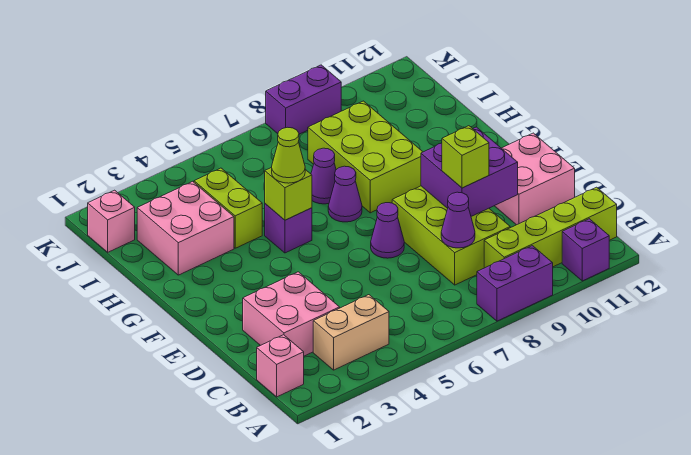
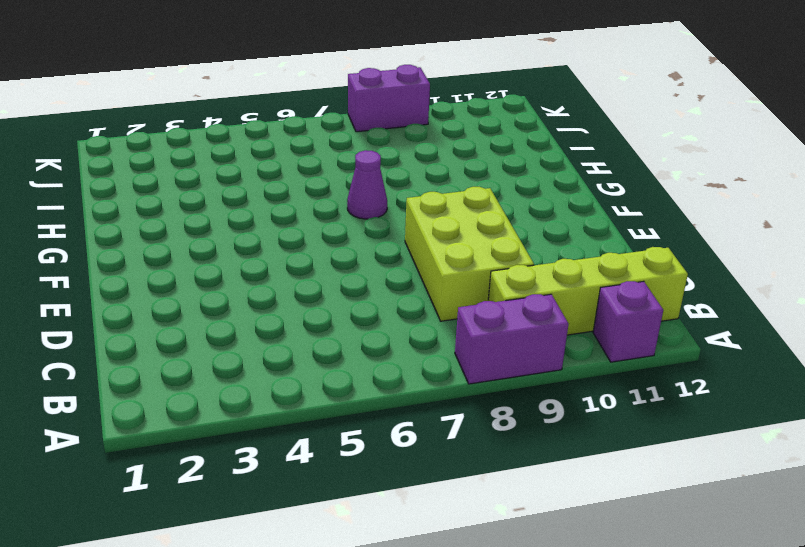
none -> pink 1x1 brick [257,335,304,397]
none -> tan 1x2 brick [313,295,389,370]
none -> pink 2x2 brick [243,272,340,356]

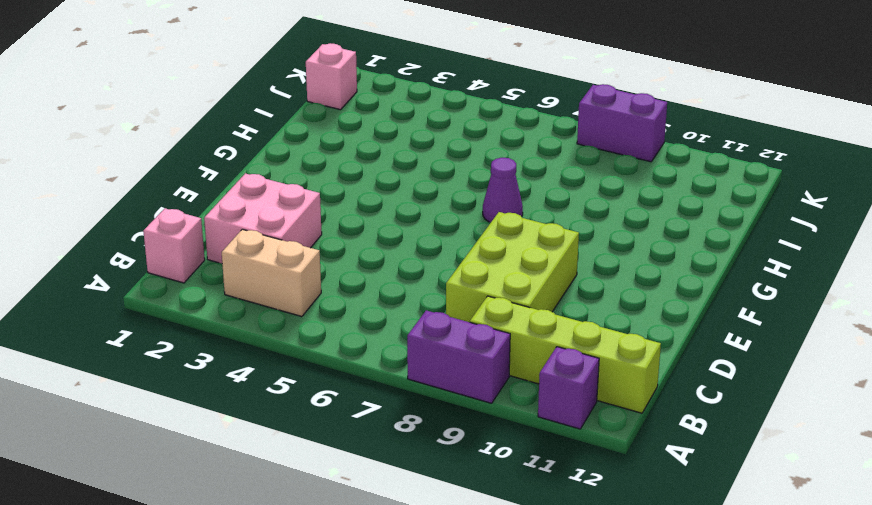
none -> pink 2x2 brick [495,133,575,225]
none -> purple 1x1 cone [371,203,404,258]
none -> purple 1x1 brick [265,204,312,253]

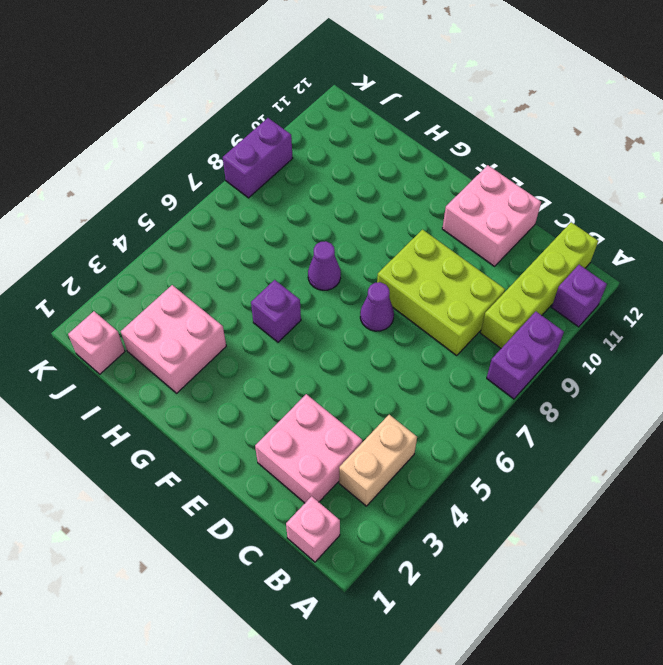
none -> lime 2x3 brick [308,101,423,213]
none -> lime 1x2 brick [194,168,262,248]
none -> purple 1x1 cone [311,148,336,204]

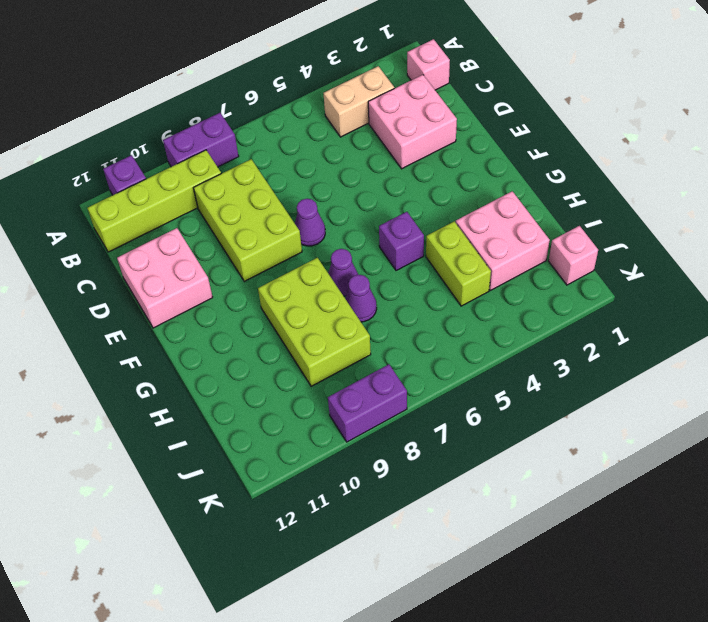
none -> purple 1x1 cone [441,192,475,248]
none -> purple 2x2 brick [421,127,518,216]
none -> lime 1x1 brick [265,167,312,220]

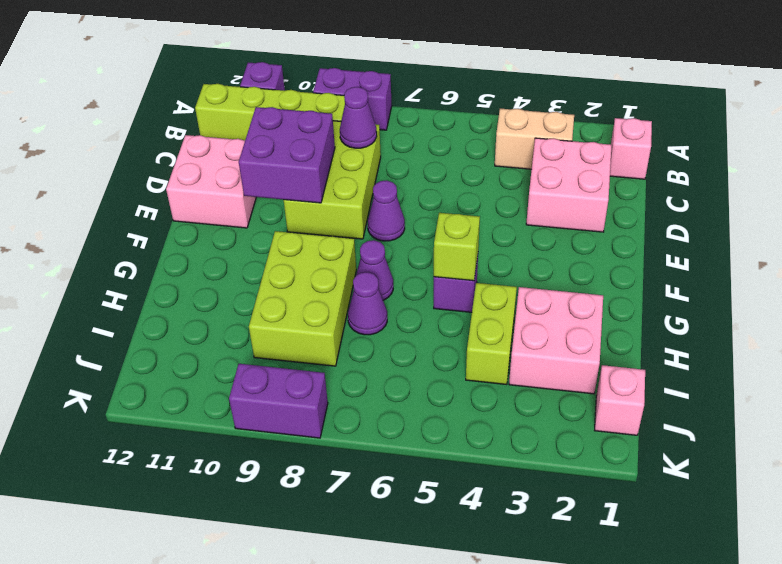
none -> lime 1x1 brick [442,126,489,188]
none -> lime 1x1 cone [272,127,305,183]

